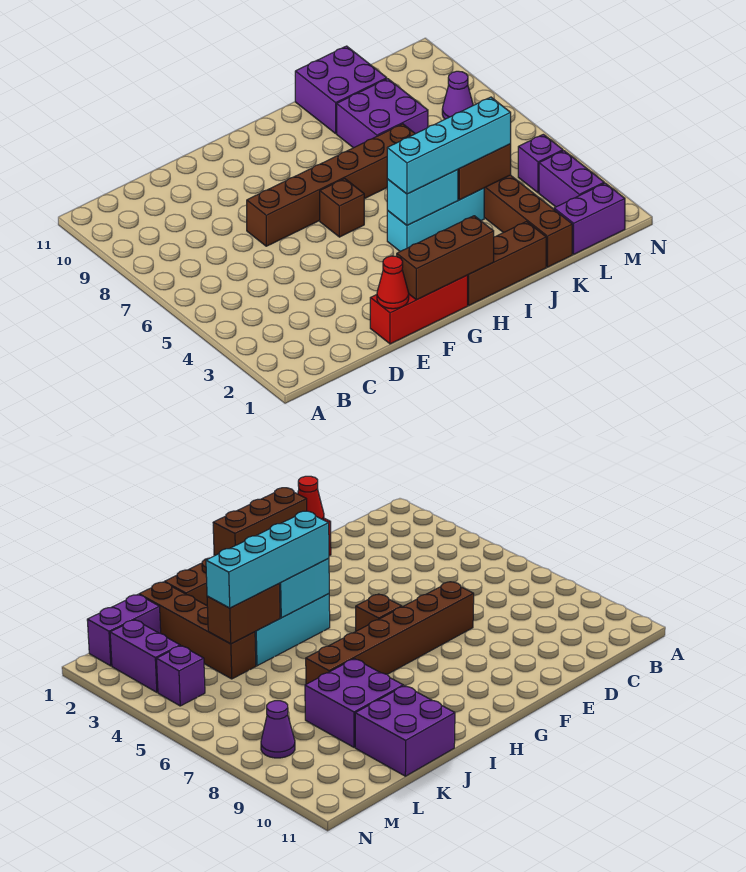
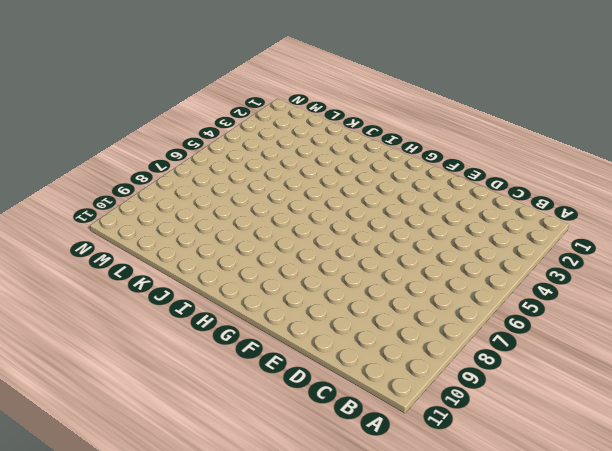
none -> red 1x3 brick [370,275,468,344]
none -> brown 1x6 brick [247,124,415,246]
none -> brown 1x1 brick [320,179,364,237]

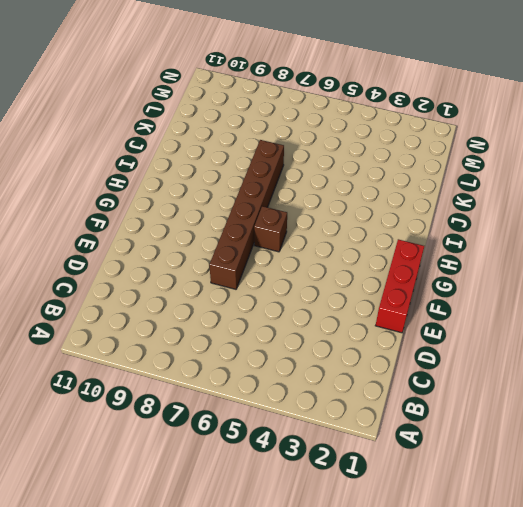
none -> brown 1x3 brick [468,222,546,305]
none -> cyan 1x3 brick [387,188,484,251]
none -> purple 2x2 brick [337,79,428,148]

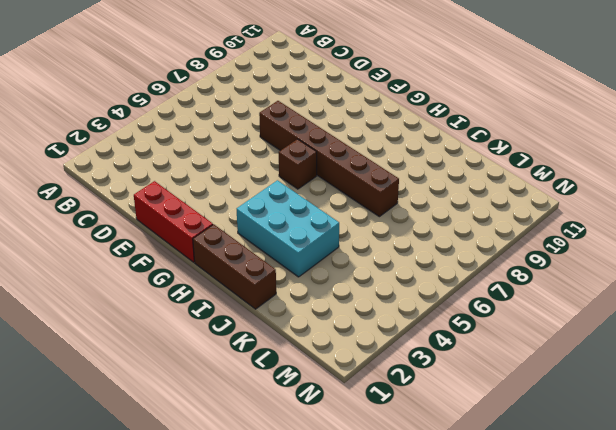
cyan 2x3 brick [237,180,339,277] -> cyan 1x3 brick [387,188,484,251]
none -> purple 2x2 brick [337,79,428,148]
none -> purple 2x2 brick [295,46,387,133]
none -> brown 1x4 brick [484,175,572,267]

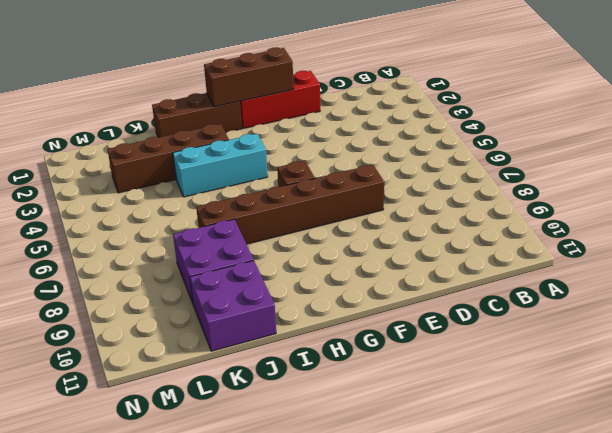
brown 1x4 brick [107,124,229,193] -> brown 1x4 brick turned to [484,175,572,267]
none -> purple 1x2 brick [554,183,625,254]
none -> purple 1x2 brick [539,151,604,207]
none -> purple 1x1 brick [518,134,563,193]

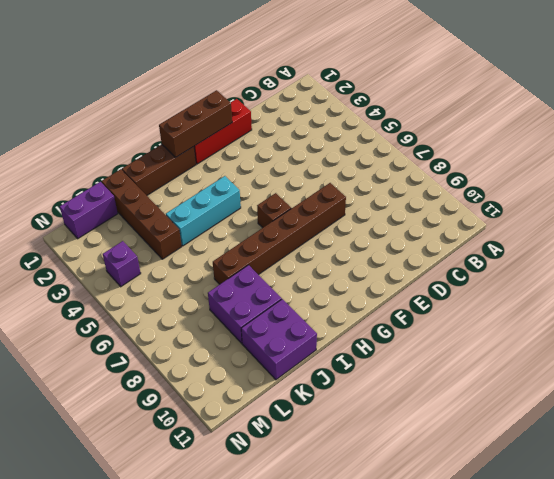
none -> purple 1x2 brick [539,151,604,207]
none -> purple 1x1 cone [442,71,473,119]
none -> red 1x1 cone [377,256,409,309]

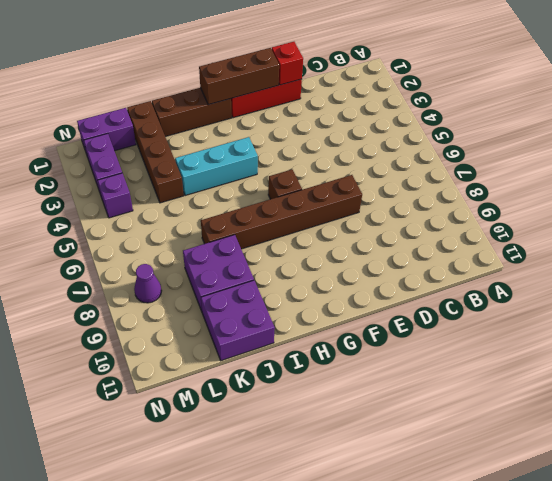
red 1x1 brick [272,42,303,85] -> red 1x1 cone [377,256,409,309]
none -> cyan 1x2 brick [387,170,458,225]
none -> brown 1x2 brick [458,144,511,200]
none -> cyan 1x4 brick [387,97,511,194]

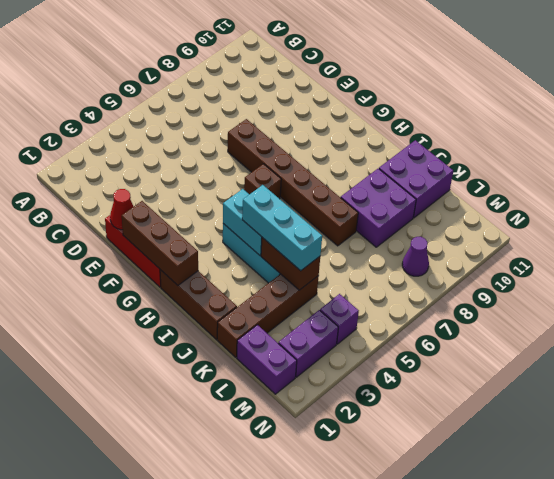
cyan 1x3 brick [242,185,322,271] -> cyan 1x4 brick [387,97,511,194]

